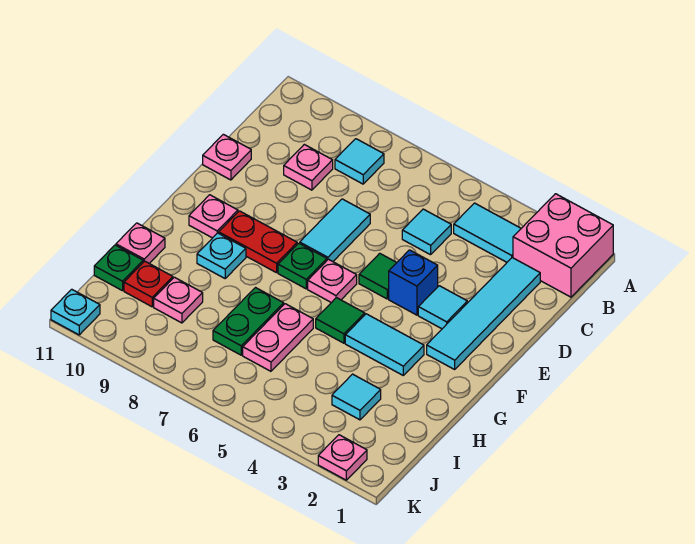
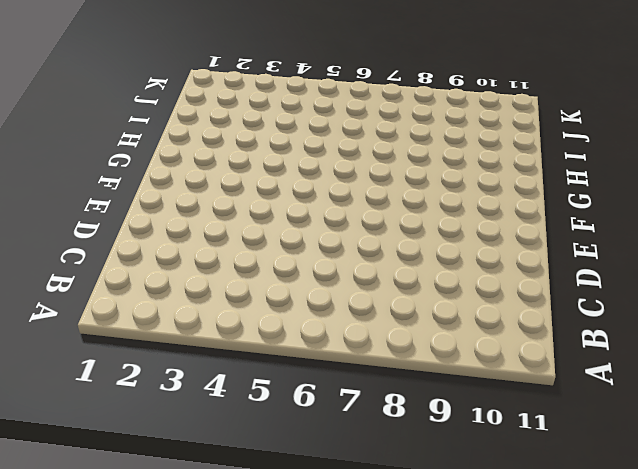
none -> pink 2x2 brick [513,194,613,297]
none -> cyan 1x2 tile [454,203,521,262]
none -> cyan 1x1 tile [335,139,384,184]

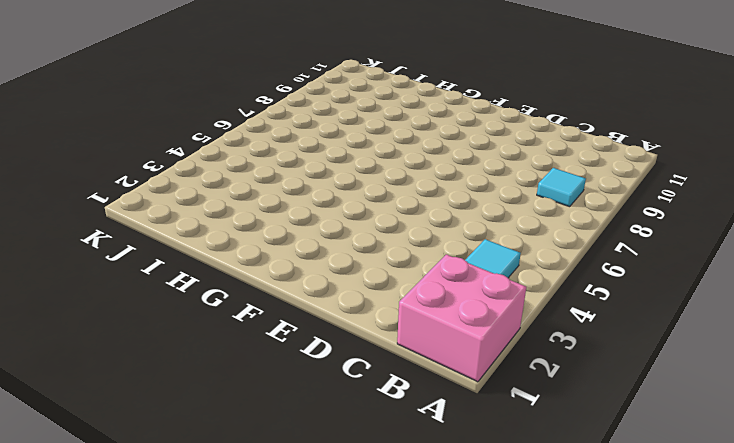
none -> cyan 1x4 tile [427,258,540,369]
none -> cyan 1x1 tile [402,209,451,255]
none -> pink 1x1 plate [284,144,333,190]

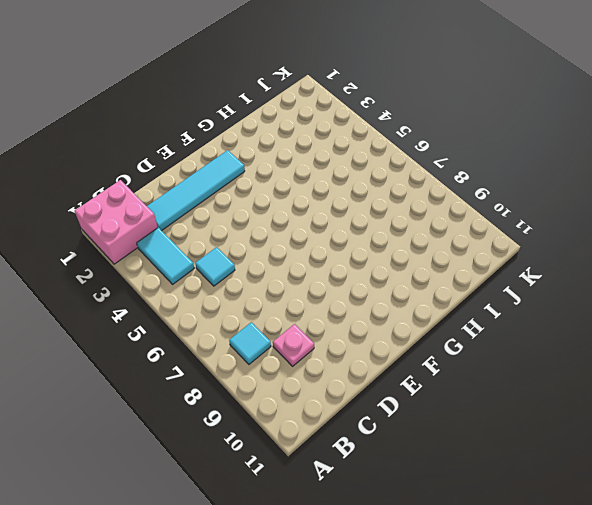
none -> cyan 1x2 tile [300,199,370,261]
none -> pink 1x1 plate [203,134,251,180]
none -> cyan 1x1 tile [418,286,467,329]

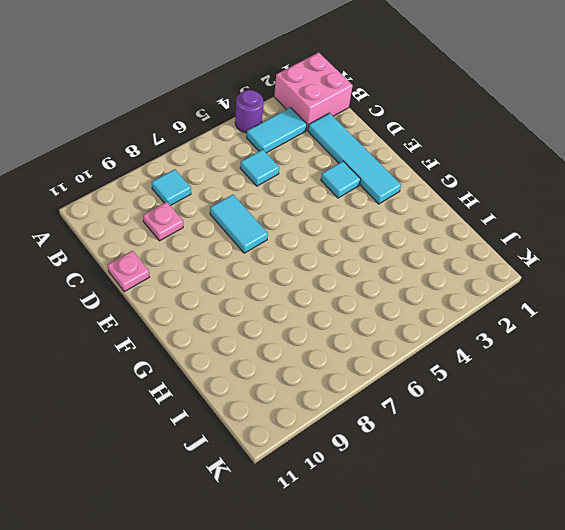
purple 1x1 round brick [235,90,263,133] -> none
none -> blue 1x1 brick [389,250,438,315]
none -> green 1x1 tile [359,253,397,299]
none -> pink 1x1 plate [308,259,357,303]

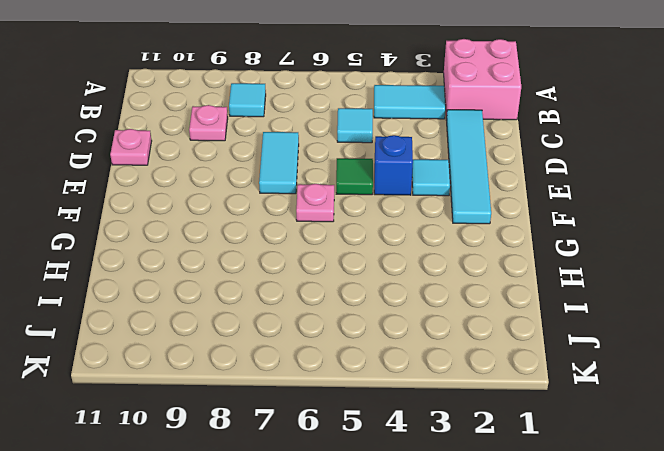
none -> green 1x1 plate [278,243,327,289]
none -> red 1x2 plate [219,211,297,273]
none -> pink 1x1 plate [189,195,238,238]

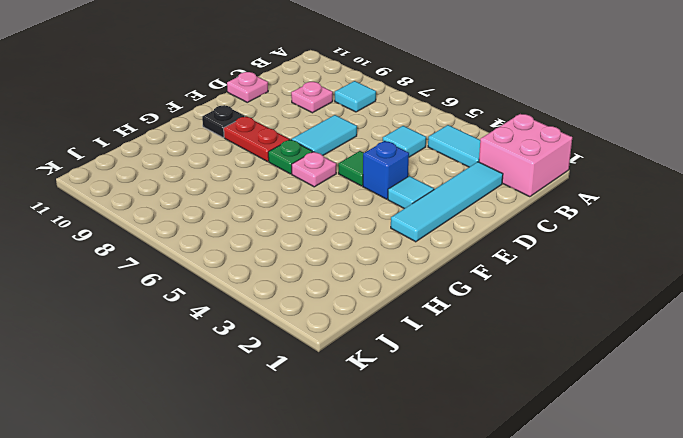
black 1x1 plate [202,105,245,137] -> pink 1x1 plate [189,195,238,238]
none -> cyan 1x2 tile [345,314,424,375]
none -> green 1x1 tile [316,298,365,343]
none -> cyan 1x1 plate [197,233,246,278]

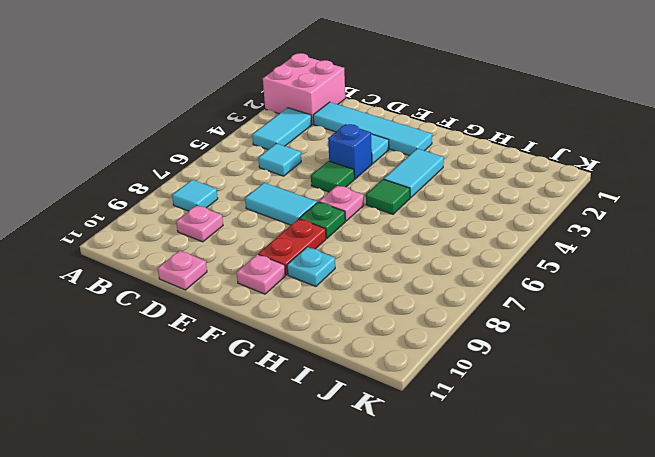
none -> pink 1x2 plate [243,304,313,371]
none -> green 1x2 plate [213,288,284,355]
none -> pink 1x1 plate [116,223,165,263]

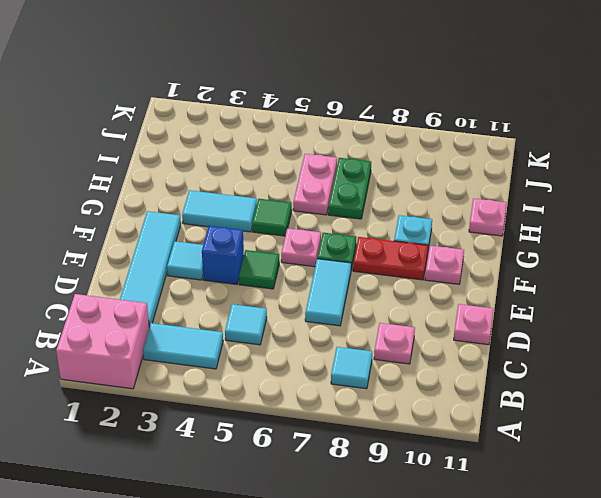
none -> cyan 1x1 tile [332,374,381,420]
none -> pink 1x1 plate [154,277,203,323]
none -> red 1x1 plate [124,261,173,307]

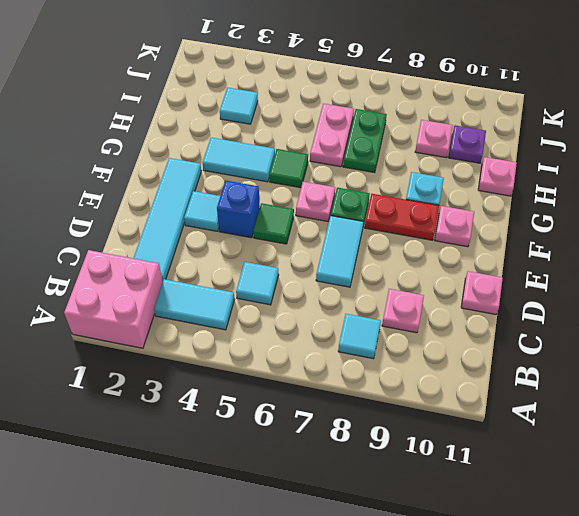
purple 1x1 plate [449,125,486,163] -> red 1x1 plate [124,261,173,307]
none -> green 1x1 plate [94,245,143,291]
none -> pink 1x1 plate [318,435,367,480]
none -> cyan 1x1 plate [51,289,100,335]

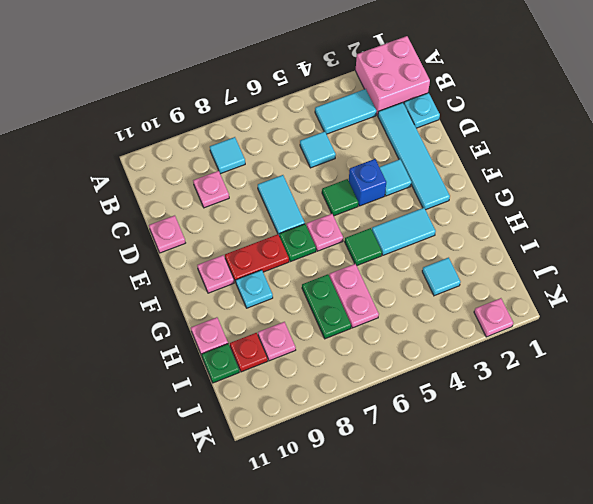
cyan 1x1 plate [404,93,440,128] -> cyan 1x1 plate moved to [51,289,100,335]

